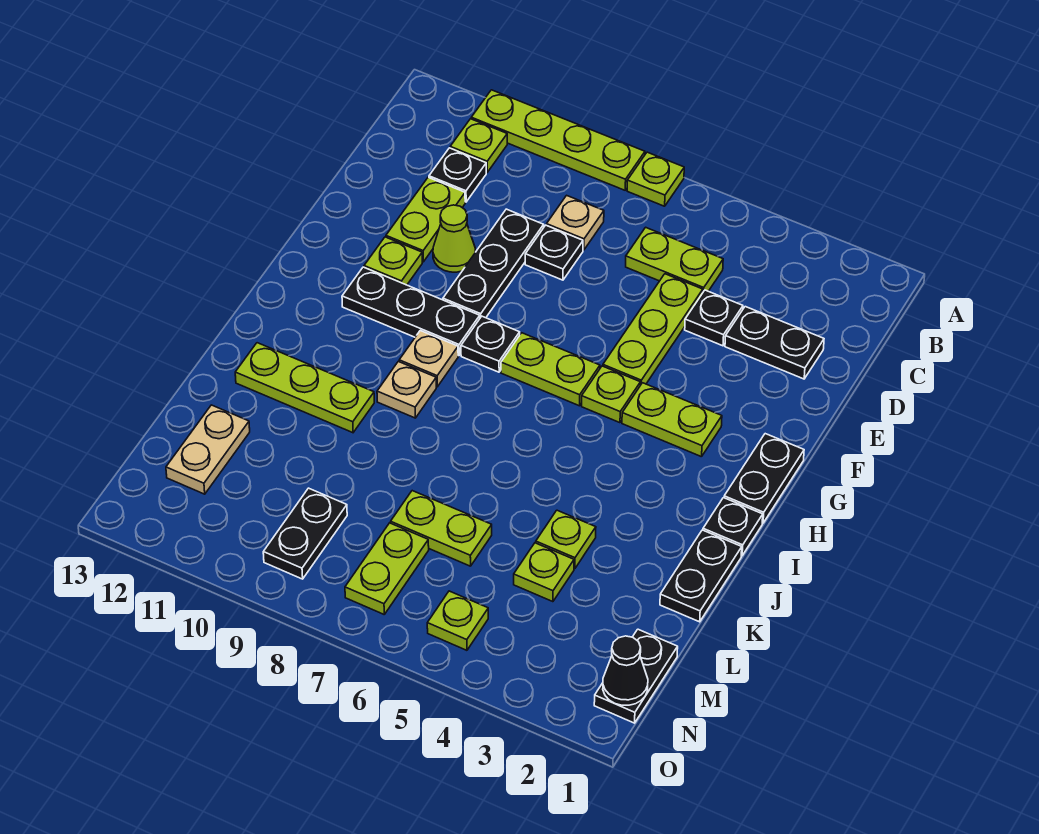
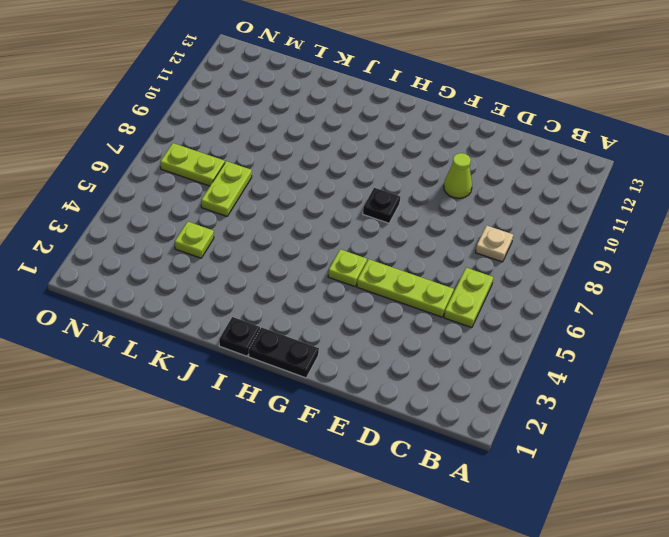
none -> lime 1x1 plate [627,152,684,206]
none -> lime 1x4 plate [471,90,645,190]
none -> lime 1x1 plate [450,119,507,172]
none -> black 1x1 plate [429,148,486,202]

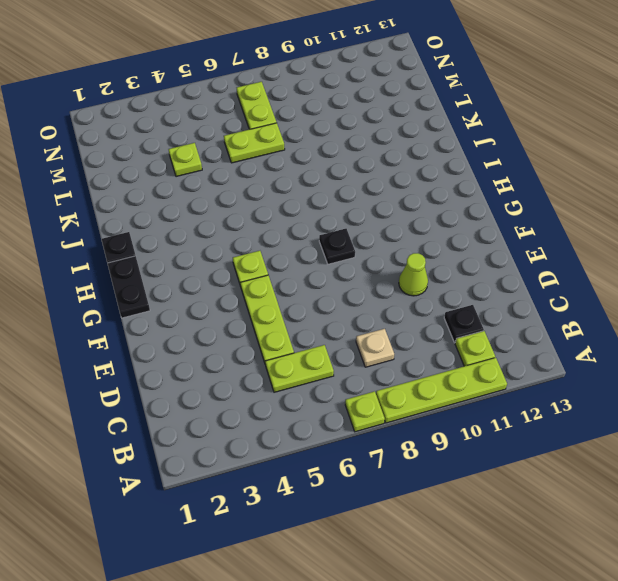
none -> black 1x2 plate [725,307,824,379]
none -> black 1x1 plate [685,290,743,346]
none -> black 1x1 plate [525,225,583,280]
none -> black 1x3 plate [443,209,544,318]

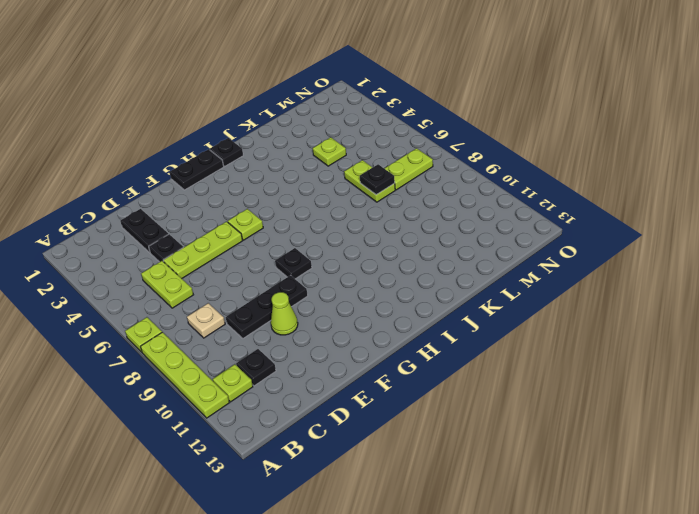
black 1x1 plate [360,164,395,195] -> black 1x1 plate moved to [525,225,583,280]
none -> lime 1x2 plate [386,177,465,262]
none -> lime 1x1 plate [364,237,422,285]
none -> lime 1x2 plate [622,383,722,457]
none -> lime 1x2 plate [501,333,600,406]

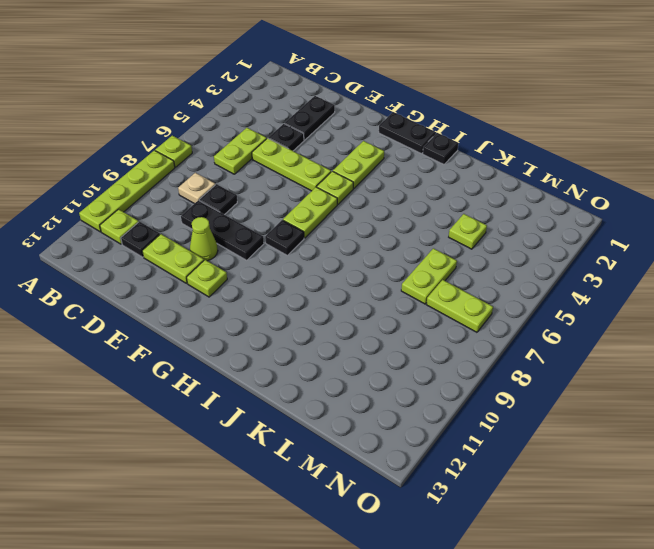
none -> black 1x3 plate [342,267,480,356]
none -> tan 1x1 plate [399,331,458,387]
none -> tan 1x1 plate [377,361,436,418]
none -> black 1x2 plate [660,530,742,622]

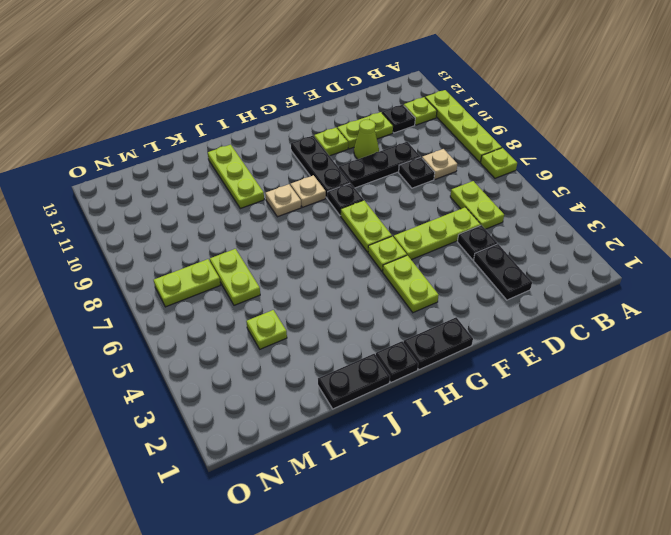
none -> lime 1x1 plate [536,510,596,569]
none -> tan 1x2 plate [166,405,250,494]
none -> black 1x2 plate [594,629,678,723]
none -> black 1x2 plate [263,488,347,579]

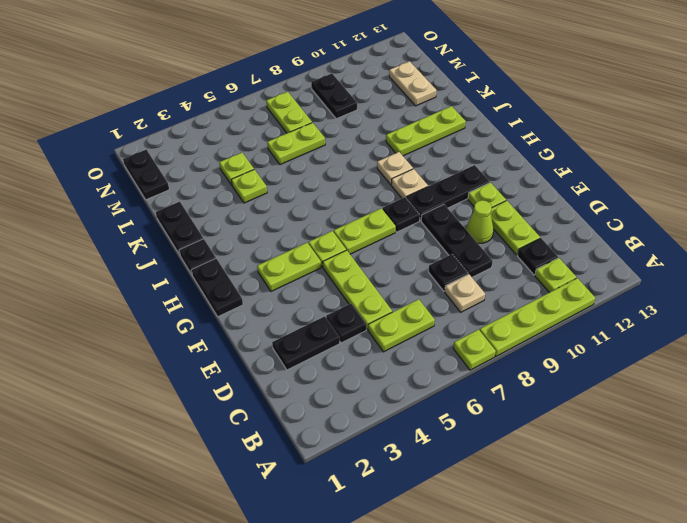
none -> lime 1x1 plate [427,591,488,650]
none -> black 1x1 cone [603,636,648,705]

